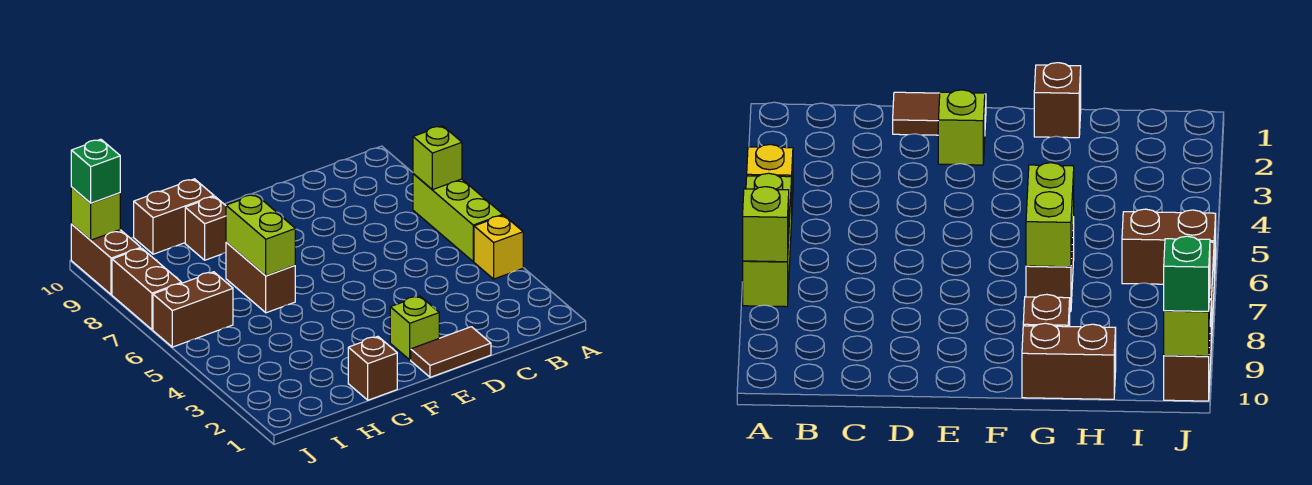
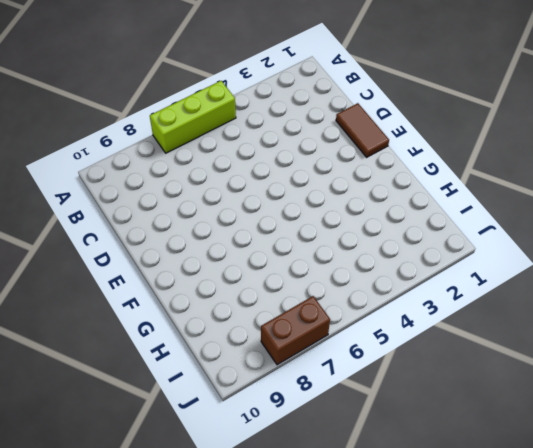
none -> yellow 1x1 brick [474,215,523,279]
none -> lime 1x1 brick [390,296,439,360]
none -> brown 1x1 brick [348,336,397,400]

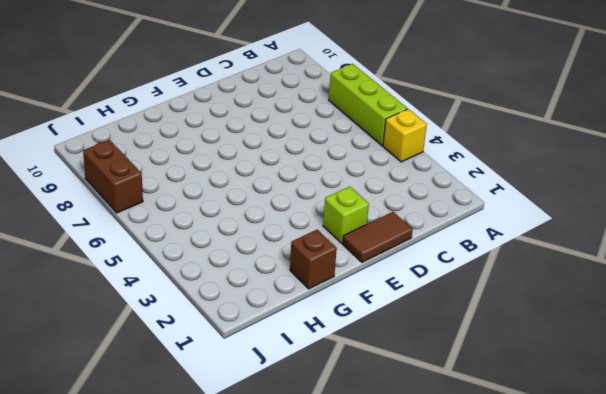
none -> brown 1x2 brick [226,242,295,313]
none -> brown 1x1 brick [185,196,226,260]
none -> brown 1x2 brick [134,179,214,254]

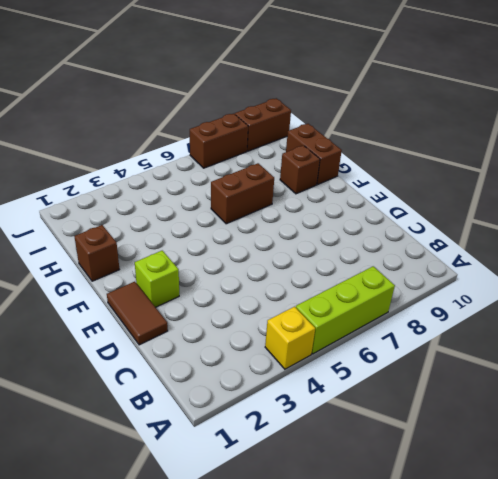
none -> brown 1x2 brick [153,272,233,347]
none -> lime 1x1 brick [413,126,462,190]
none -> lime 1x2 brick [226,194,295,276]

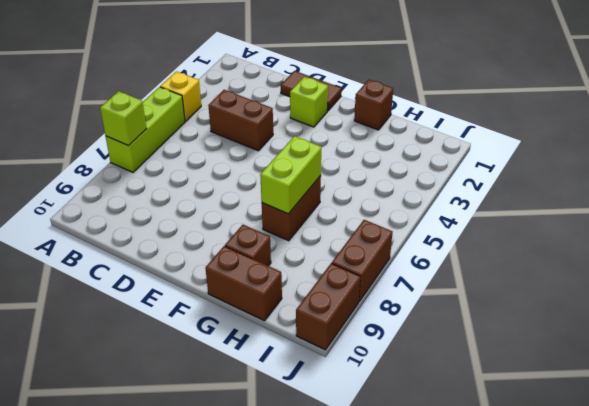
brown 1x2 brick [208,90,273,151] -> brown 1x2 brick moved to [153,272,233,347]
none -> lime 1x1 brick [71,187,120,240]
none -> green 1x1 brick [71,139,120,203]

